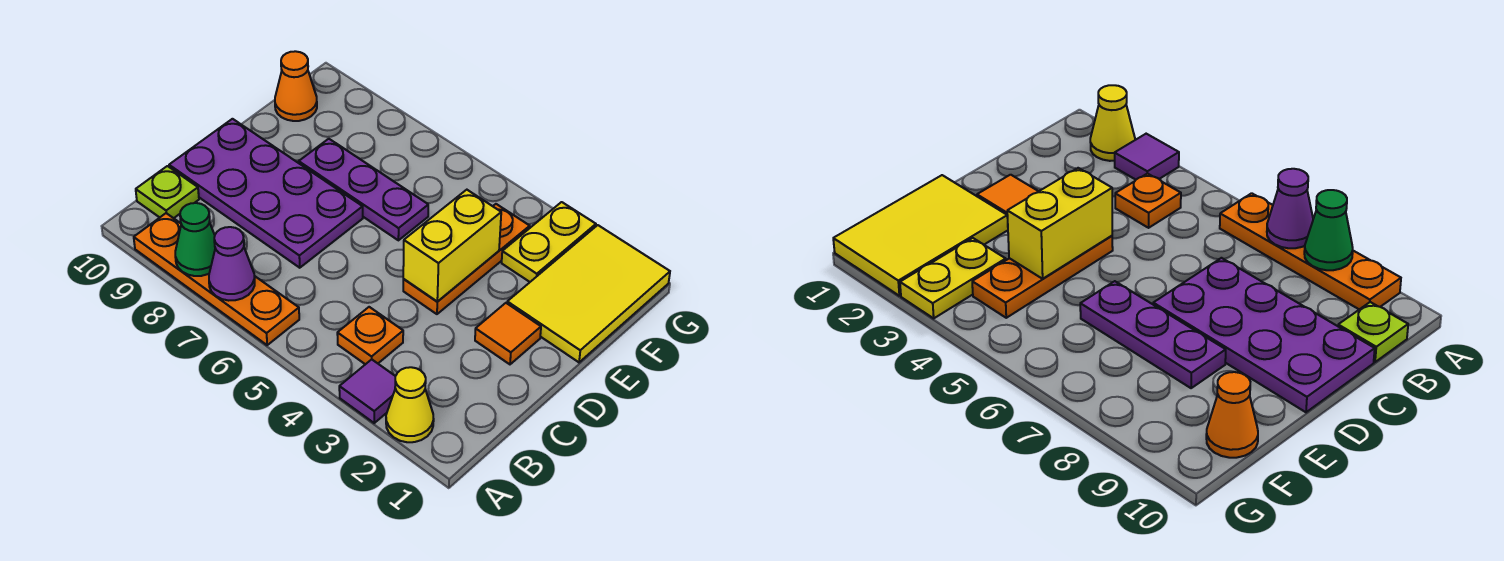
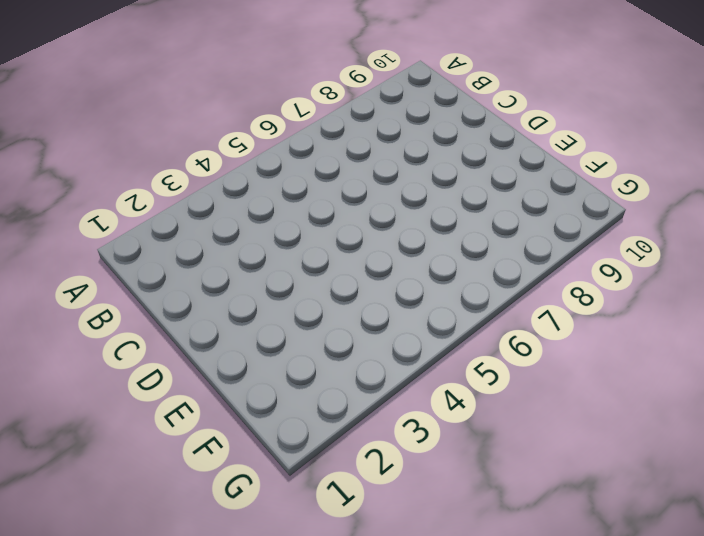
none -> yellow 1x1 cone [386,367,434,442]
none -> purple 1x1 tile [339,359,395,423]
none -> orange 1x4 plate [134,213,299,345]

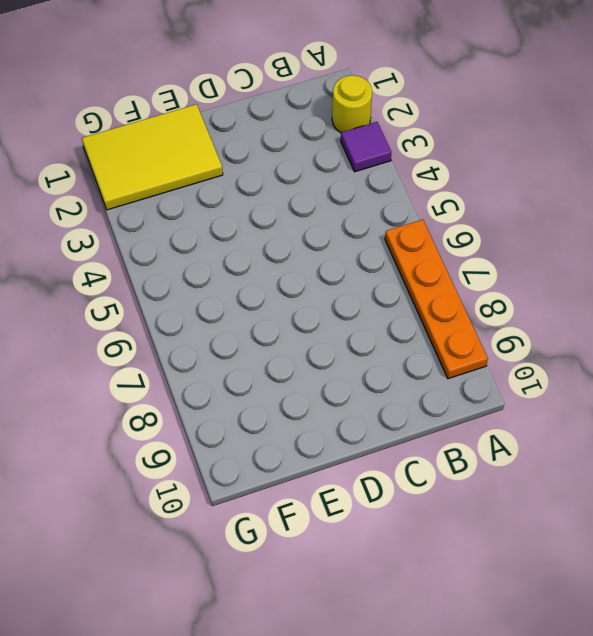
yellow 1x1 round brick [332,75,372,133] -> yellow 1x1 cone [386,367,434,442]
none -> orange 1x1 plate [337,307,403,364]
none -> lime 1x1 plate [136,166,199,218]
none -> purple 2x4 plate [169,119,363,268]

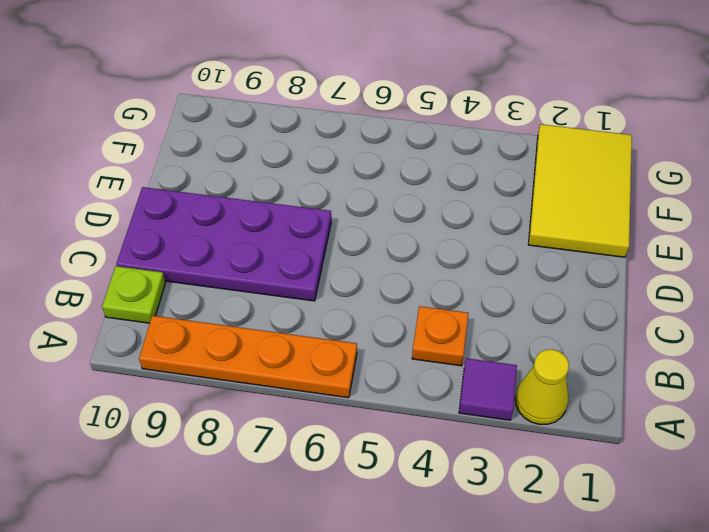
none -> orange 1x1 tile [475,303,541,364]
none -> orange 1x3 plate [403,204,530,314]
none -> purple 1x3 plate [299,139,428,240]

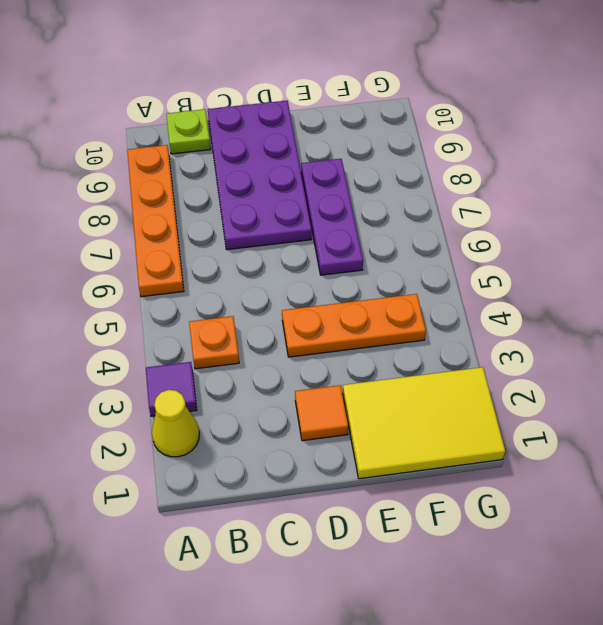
none -> yellow 1x2 plate [502,202,596,282]
none -> orange 1x1 cone [275,51,317,121]
none -> purple 1x1 cone [209,227,255,301]

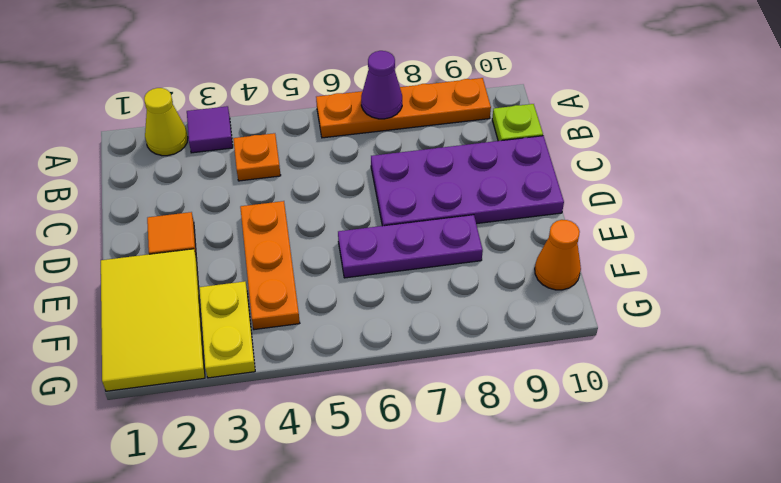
none -> green 1x1 cone [175,203,215,276]
none -> yellow 1x2 brick [403,190,501,302]

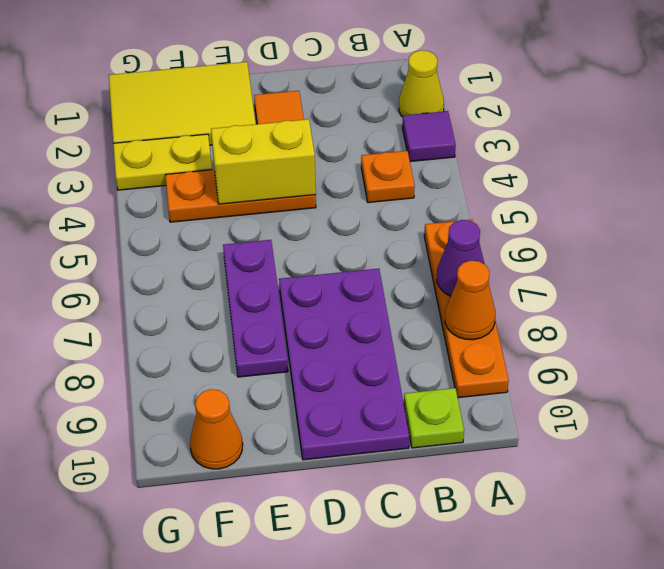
orange 1x1 cone [445,261,495,340] -> green 1x1 cone [175,203,215,276]

